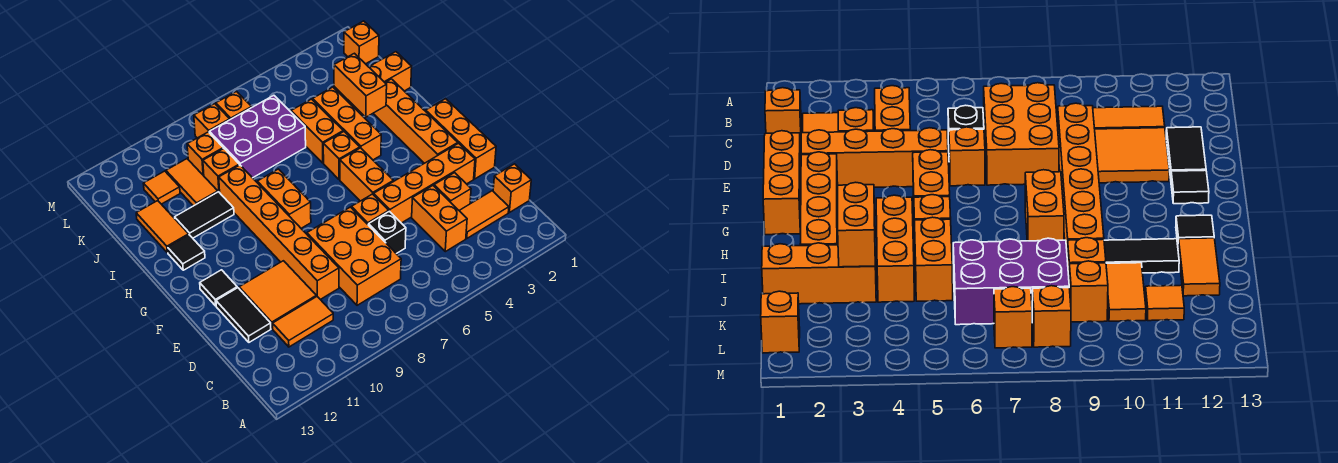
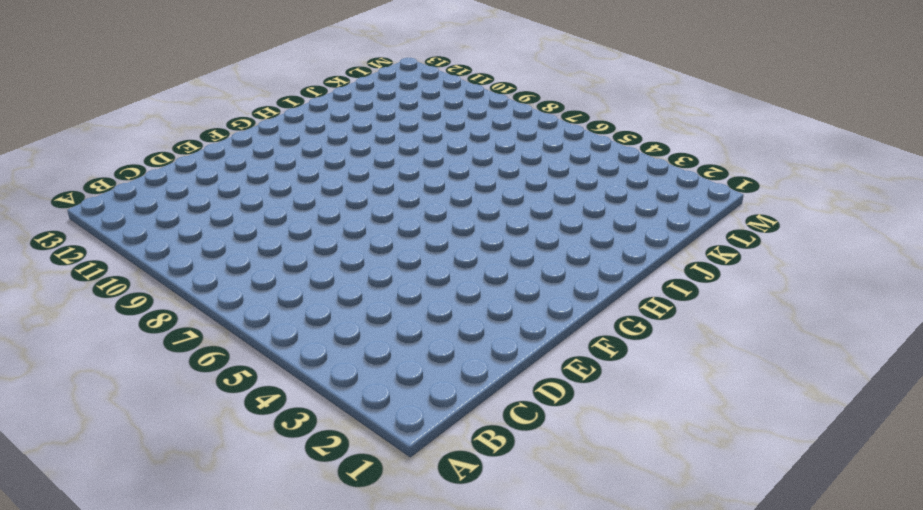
none -> orange 1x1 brick [493,164,531,213]
none -> orange 1x2 tile [459,191,509,238]
none -> orange 1x2 brick [412,186,467,252]
none -> orange 2x3 brick [307,207,401,305]

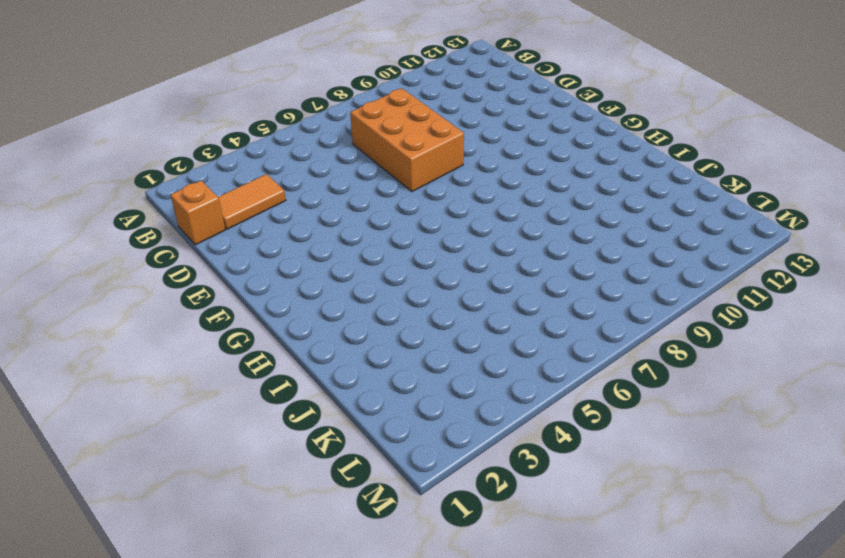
none -> orange 1x2 brick [412,186,467,252]
none -> orange 1x2 tile [273,297,333,347]
none -> orange 1x1 brick [434,173,471,210]
none -> black 1x1 brick [368,211,406,254]

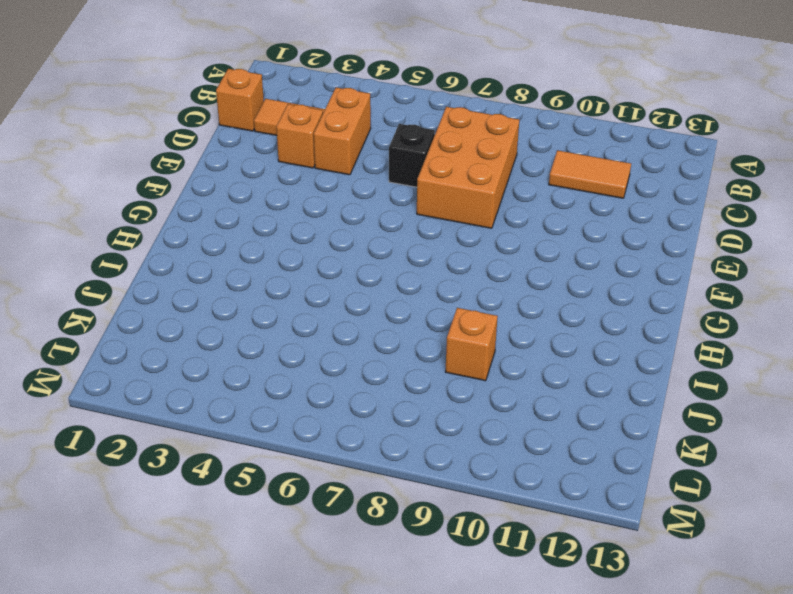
none -> orange 1x6 brick [219,165,339,300]
none -> orange 2x2 tile [239,261,316,329]
none -> black 1x2 tile [216,288,271,342]
none -> orange 1x3 brick [426,99,496,179]

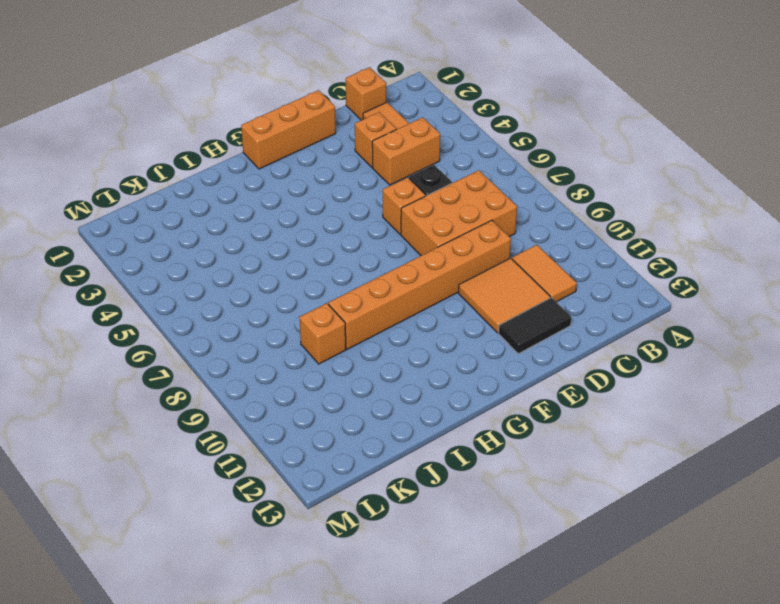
none -> orange 1x4 brick [373,143,475,223]
none -> orange 1x4 brick [373,79,458,163]
none -> orange 1x2 brick [340,148,393,201]
none -> black 1x1 tile [200,270,237,306]

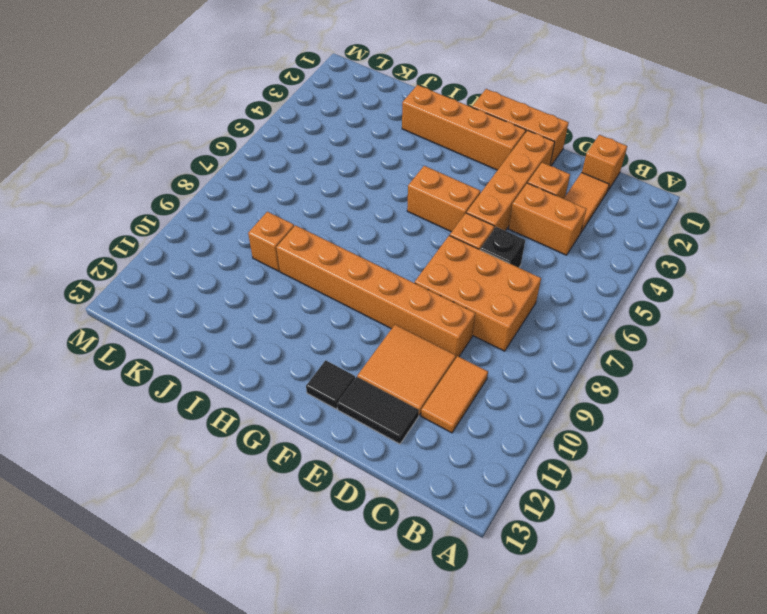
none -> orange 1x2 brick [257,169,311,228]
none -> orange 1x3 brick [313,87,381,160]
none -> orange 1x1 brick [323,132,360,180]
none -> black 1x1 tile [168,235,205,270]

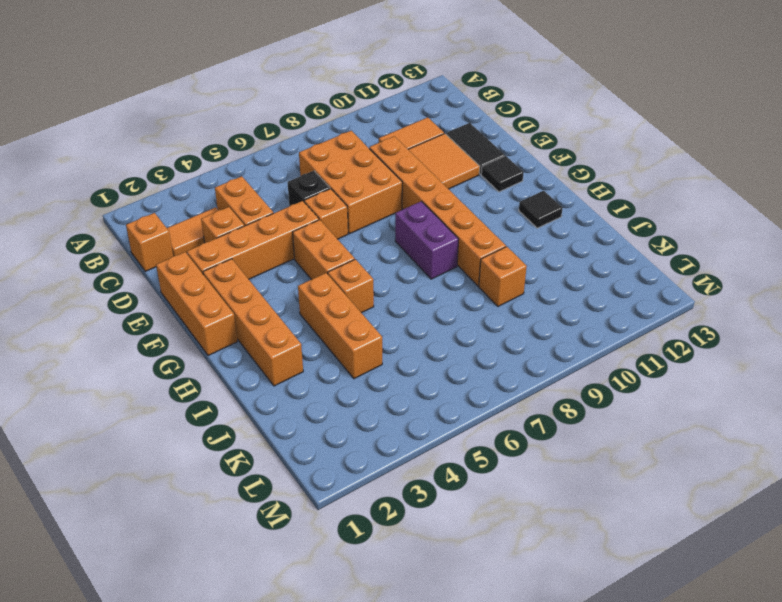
purple 1x2 brick [395,201,459,279] -> orange 1x2 brick [257,169,311,228]
none -> orange 1x2 brick [291,99,343,163]
none -> black 1x2 tile [175,192,234,238]
none -> orange 1x2 tile [136,201,189,253]
none -> orange 1x3 brick [334,52,412,115]

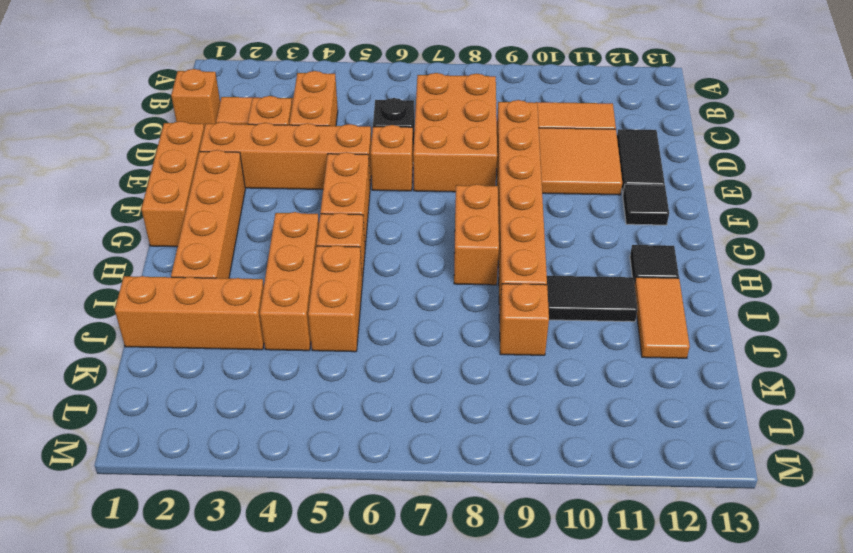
none -> purple 2x3 brick [209,95,306,178]
none -> orange 1x2 tile [166,159,218,206]
none -> orange 1x1 brick [187,132,223,176]
none -> orange 1x1 tile [143,171,180,204]

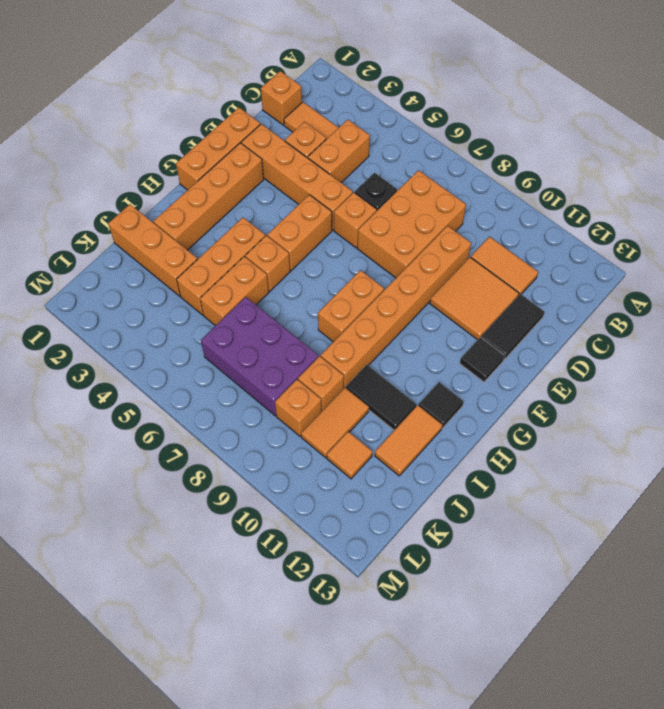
none -> orange 1x1 brick [344,21,379,64]
none -> orange 1x1 brick [216,92,252,120]
none -> orange 1x1 brick [194,104,230,138]
none -> orange 1x2 brick [334,53,387,117]

